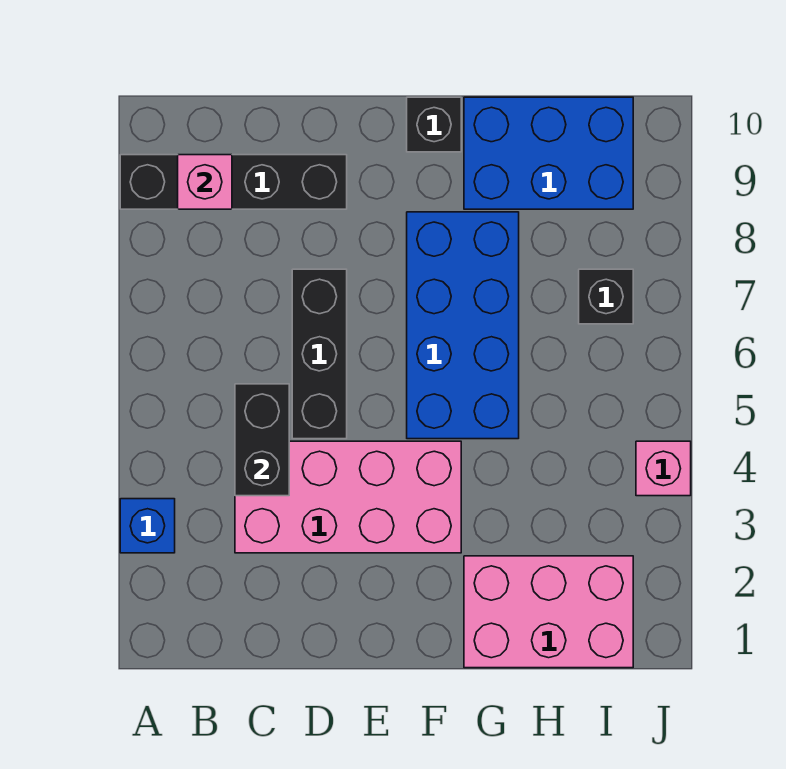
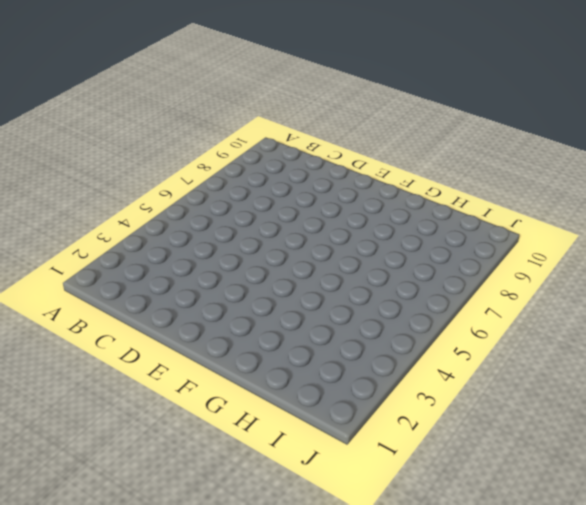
none -> blue 1x1 brick [120,499,175,553]
none -> black 1x4 brick [120,155,347,209]
none -> pink 2x4 brick [235,441,461,553]

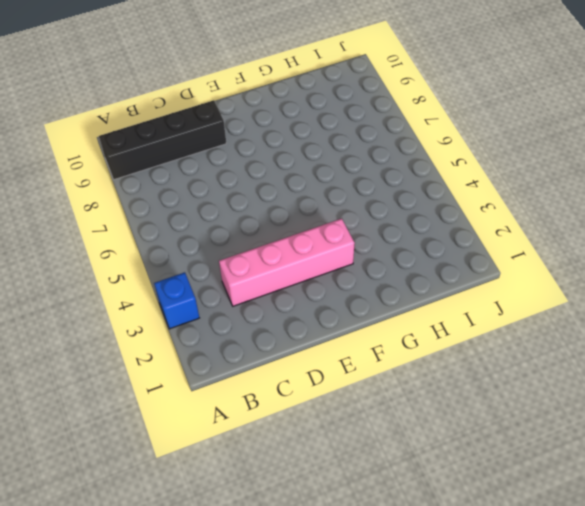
pink 1x4 brick [219,219,355,306] -> pink 2x4 brick [235,441,461,553]
none -> black 1x3 brick [292,269,347,439]
none -> blue 2x4 brick [407,212,519,439]
none -> black 1x1 brick [407,97,461,152]

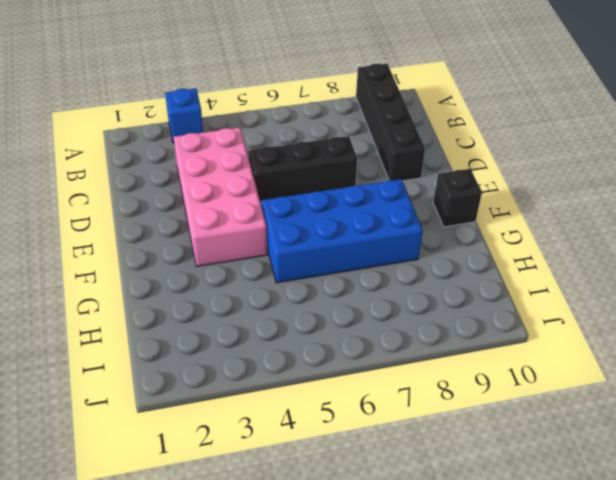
none -> pink 2x3 brick [464,556,633,668]
none -> blue 2x3 brick [464,97,633,209]
none -> black 1x1 brick [579,269,633,324]

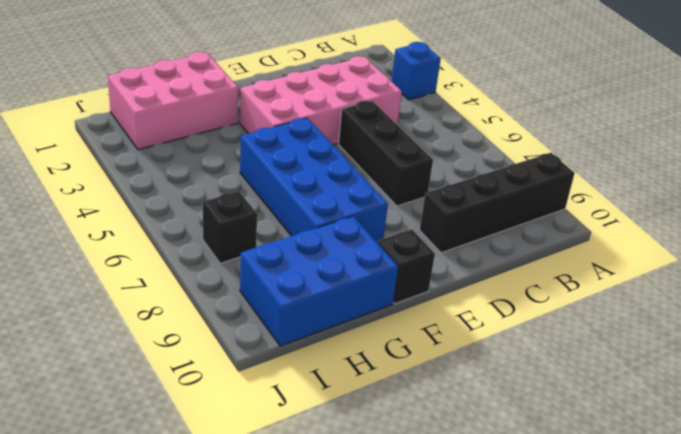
none -> pink 1x1 brick [636,441,691,496]
none -> pink 1x1 brick [178,155,232,209]
none -> black 1x2 brick [235,384,289,496]

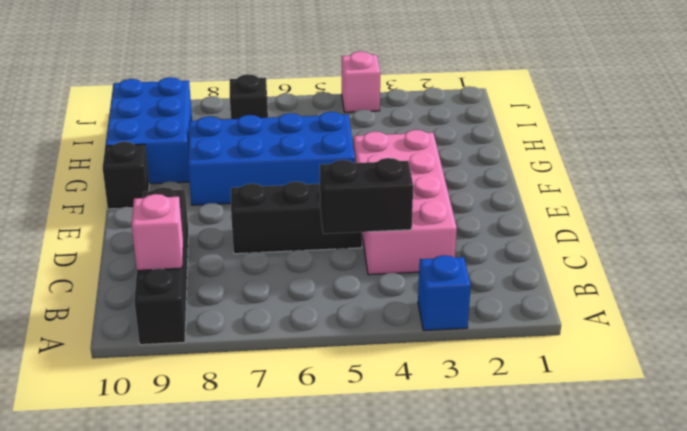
none -> pink 2x3 brick [464,556,633,668]

